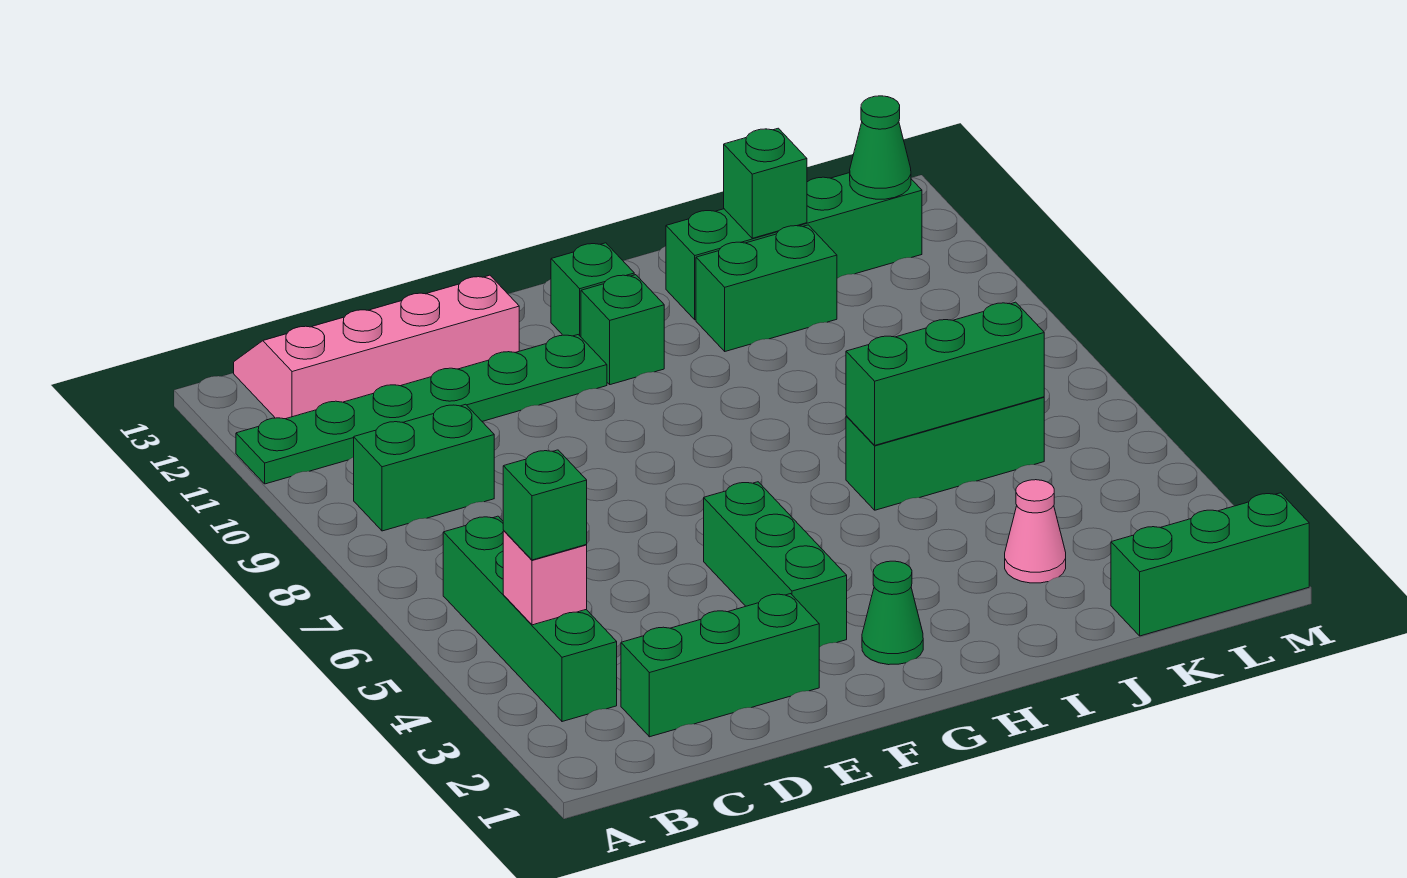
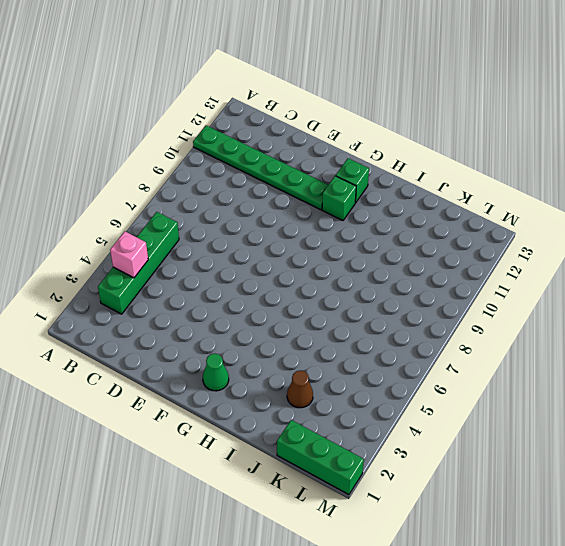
brown 1x1 cone [287,370,313,408] -> pink 1x1 cone [1005,480,1066,583]
none -> green 1x2 brick [354,404,494,531]
none -> pink 2x4 slope [234,275,519,419]
none -> green 1x3 brick [621,594,819,737]

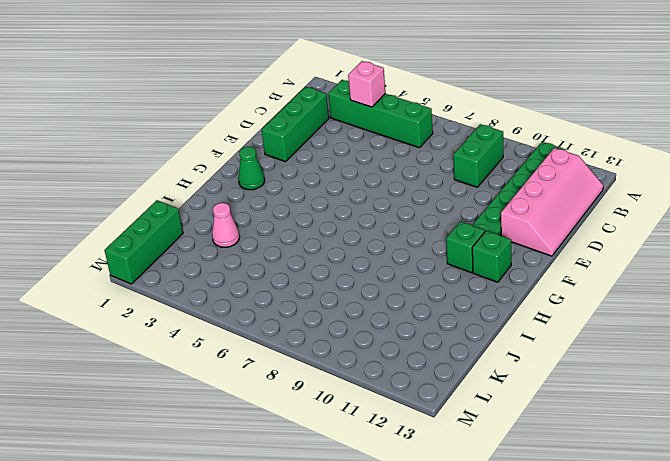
none -> green 1x3 brick [704,482,847,647]
none -> green 1x3 brick [846,397,1044,510]
none -> green 1x2 brick [696,225,837,351]

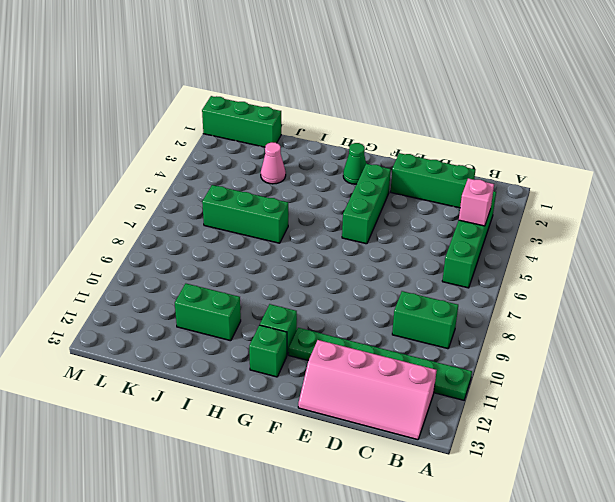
none -> green 1x4 brick [666,173,922,320]
none -> green 1x3 brick [846,302,1044,445]
none -> green 1x1 brick [724,128,807,238]

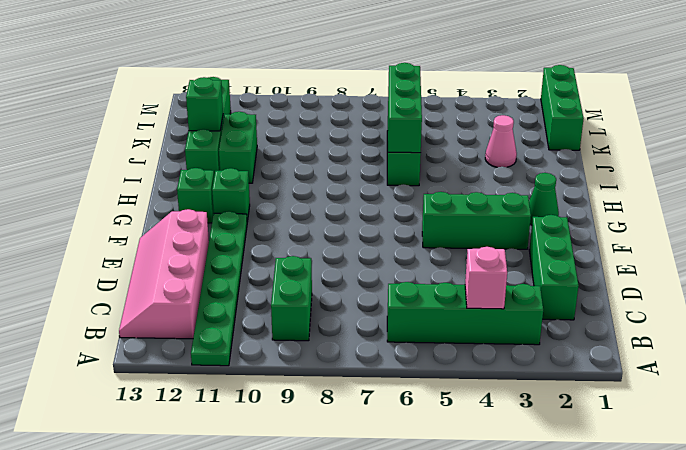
none -> green 1x1 cone [850,96,911,199]
none -> green 1x1 brick [503,450,587,560]

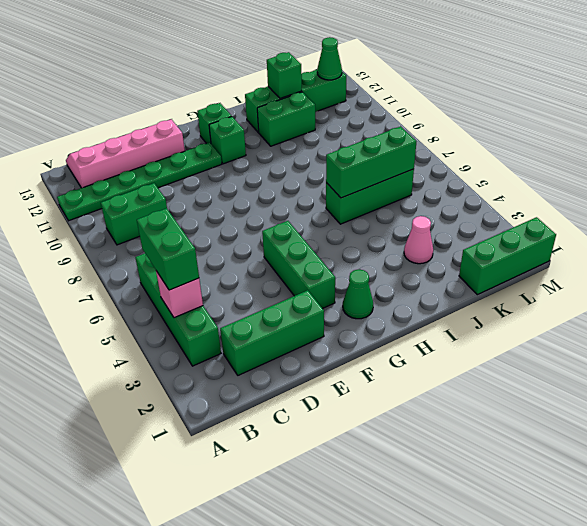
green 1x2 brick [137,208,199,290] -> green 1x1 brick [503,450,587,560]

